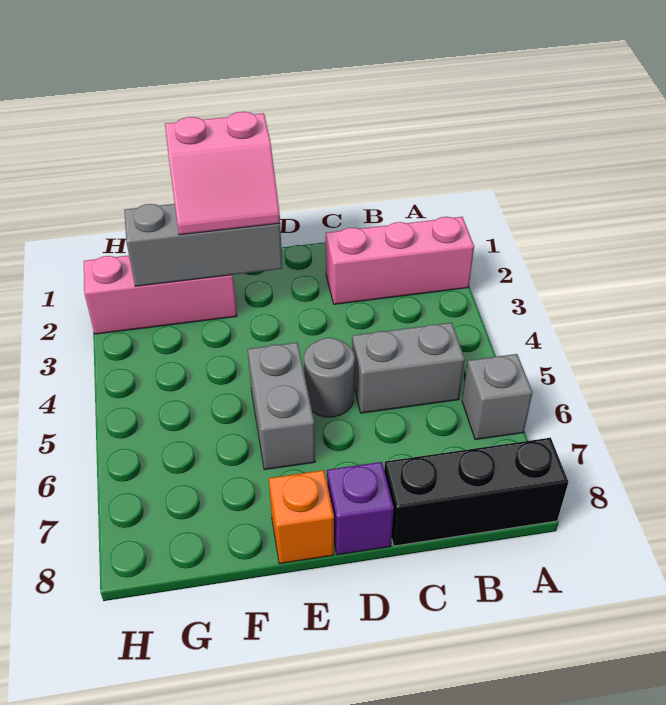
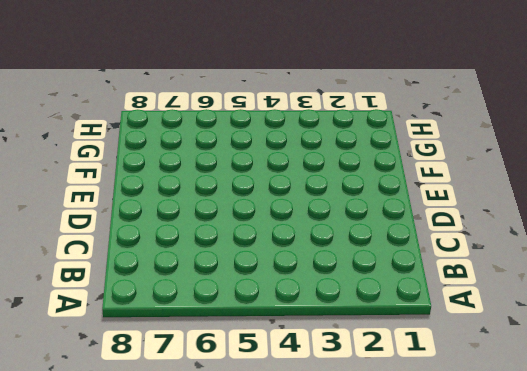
none -> pink 1x3 brick [326,217,474,304]
none -> grey 1x1 brick [462,354,533,440]

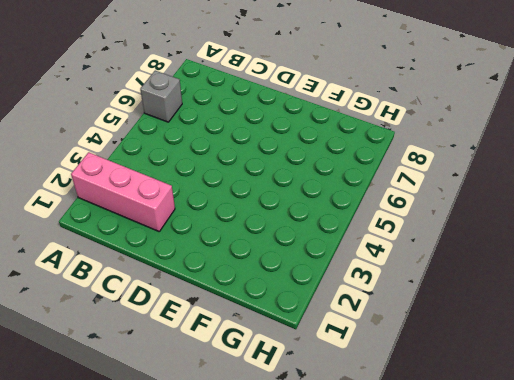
none -> black 1x3 brick [384,438,568,546]
none -> grey 1x2 brick [352,323,465,413]

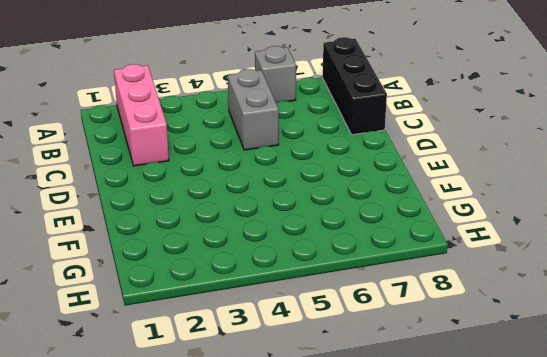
none -> grey 1x1 round brick [304,338,355,417]
none -> purple 1x1 brick [327,462,394,555]

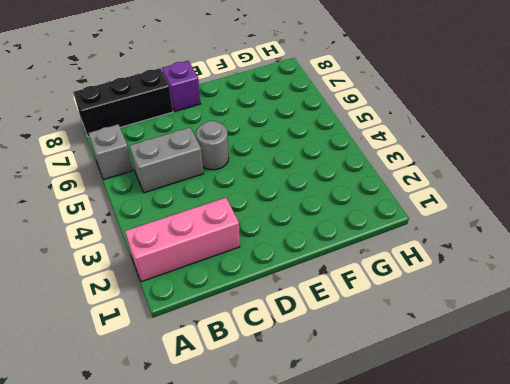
none -> grey 1x2 brick [248,343,315,470]
none -> orange 1x1 brick [269,470,334,564]

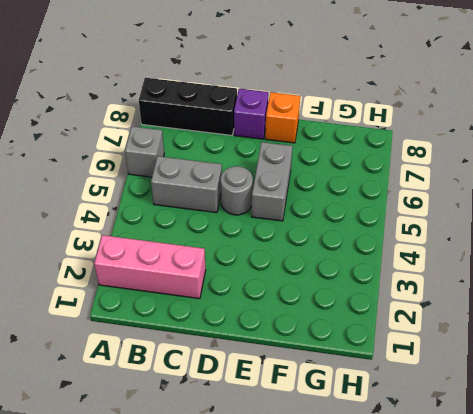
none -> pink 1x3 brick [84,255,237,334]
none -> grey 1x3 brick [124,204,282,286]

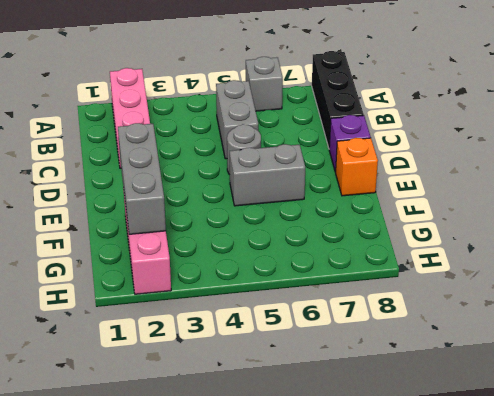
none -> pink 2x2 slope [165,112,280,235]

